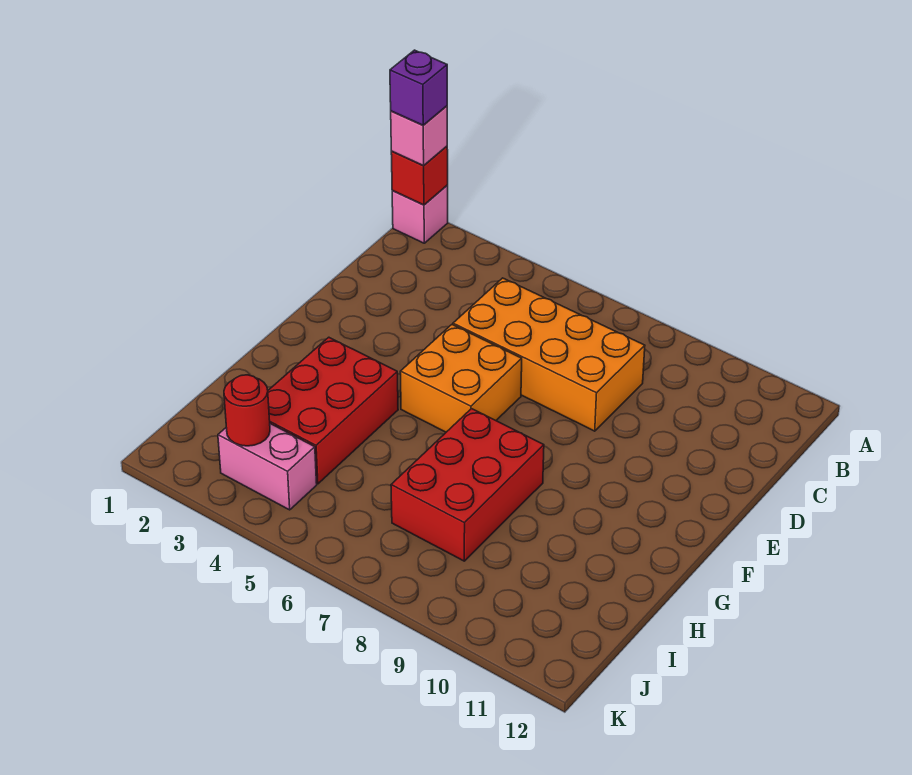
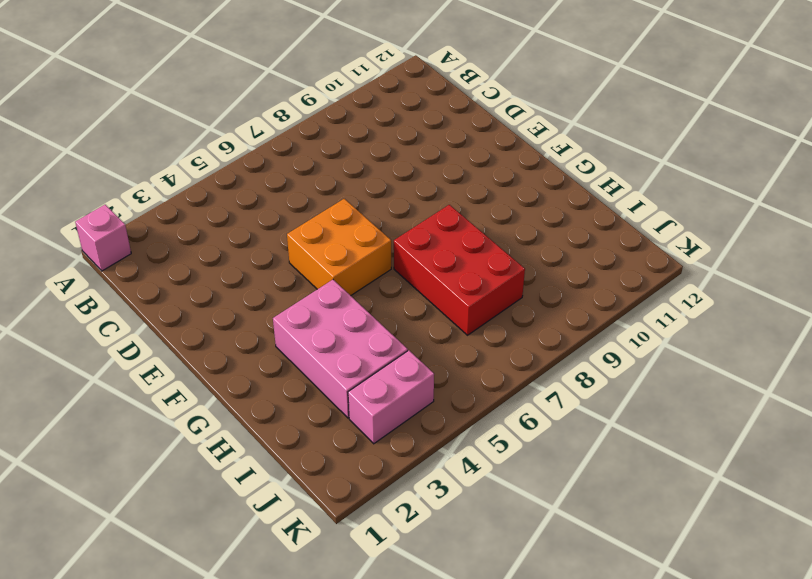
pink 2x3 brick [273,280,408,418] -> red 2x3 brick [268,337,398,484]
none -> orange 2x4 brick [453,278,645,431]
none -> red 1x1 brick [391,146,448,205]

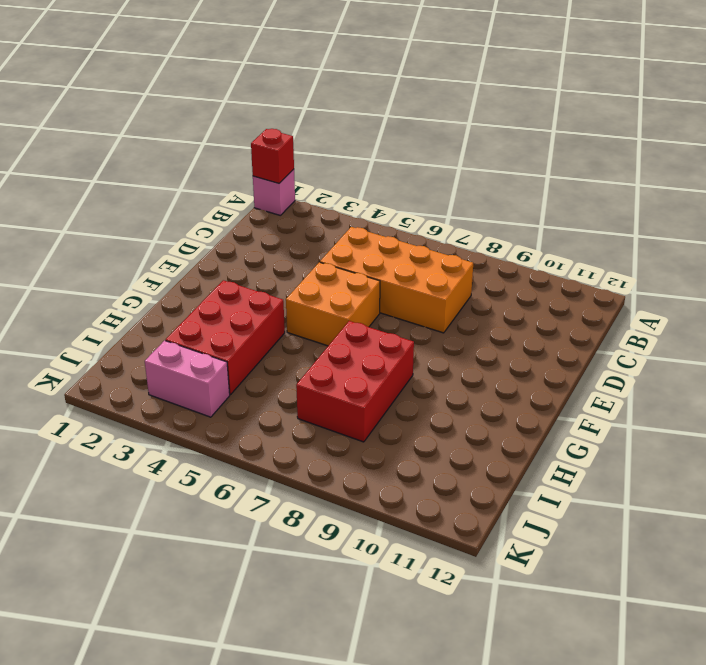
none -> red 1x1 round brick [224,375,270,446]
none -> pink 1x1 brick [391,106,447,166]

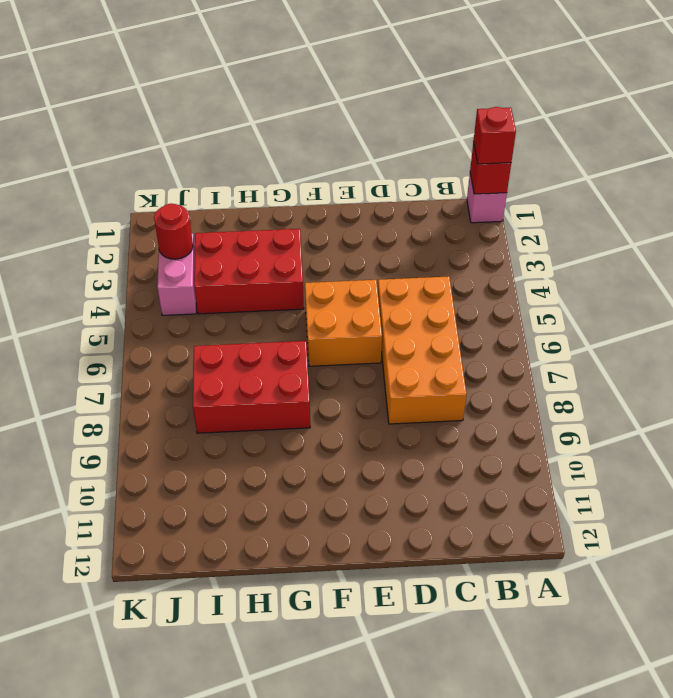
red 1x1 brick [474,107,516,164] -> pink 1x1 brick [391,106,447,166]
none -> purple 1x1 brick [390,50,447,125]

